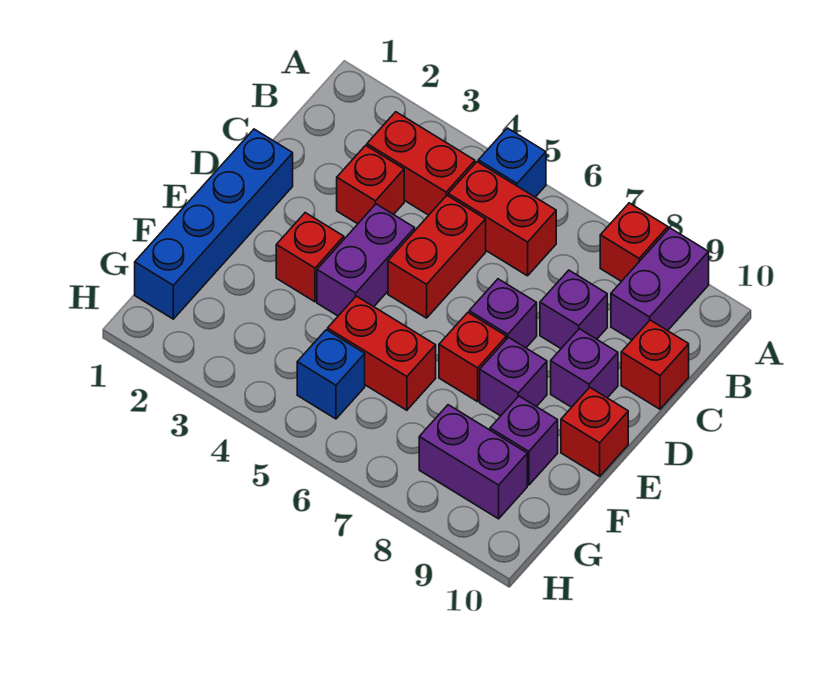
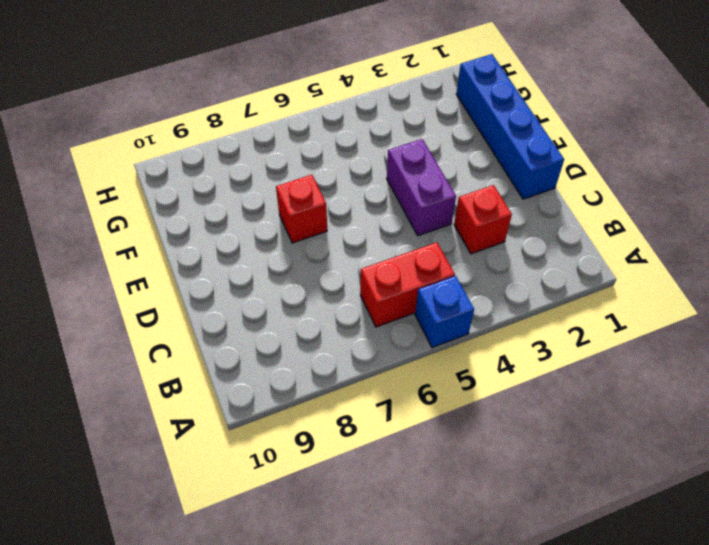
none -> red 1x1 brick [600,203,668,282]
none -> purple 1x2 brick [611,228,709,340]
none -> red 1x2 brick [367,112,475,215]

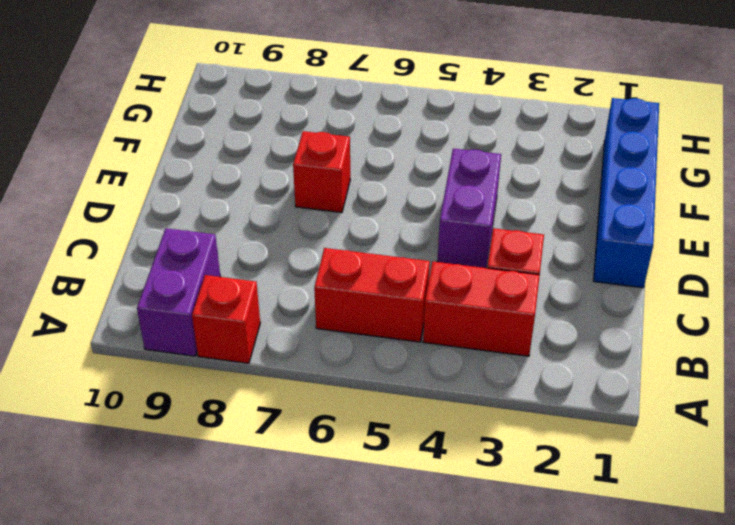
none -> blue 1x1 brick [478,128,546,197]
none -> red 1x2 brick [388,195,486,318]
none -> purple 1x1 brick [540,270,607,348]

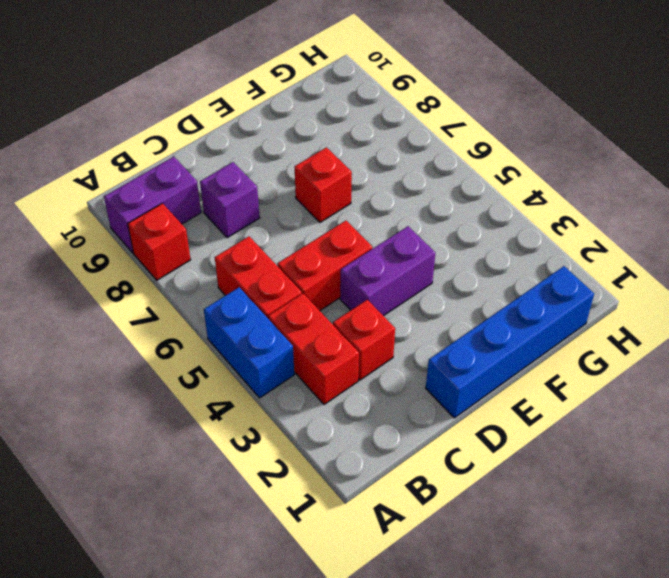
blue 1x2 brick [204,287,294,398] -> blue 1x1 brick [478,128,546,197]
none -> red 1x1 brick [621,320,689,409]
none -> purple 1x1 brick [469,279,537,348]
none -> purple 1x1 brick [551,329,618,407]

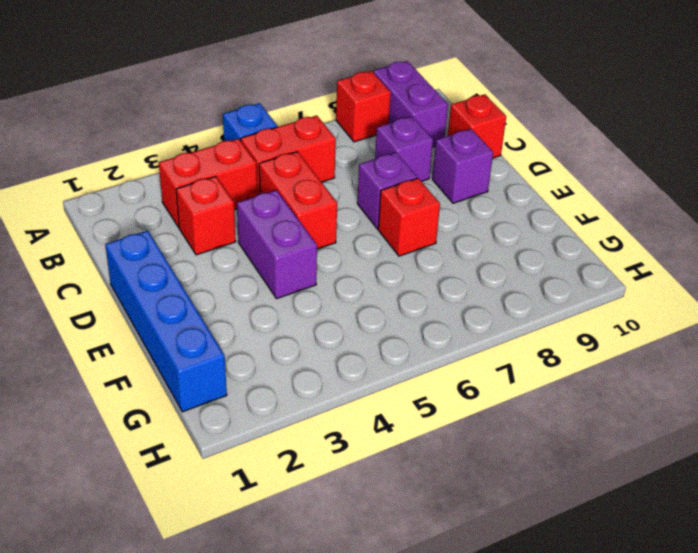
none -> red 1x1 brick [276,213,344,302]
none -> purple 1x1 brick [480,338,547,416]
none -> red 1x1 brick [561,387,628,476]

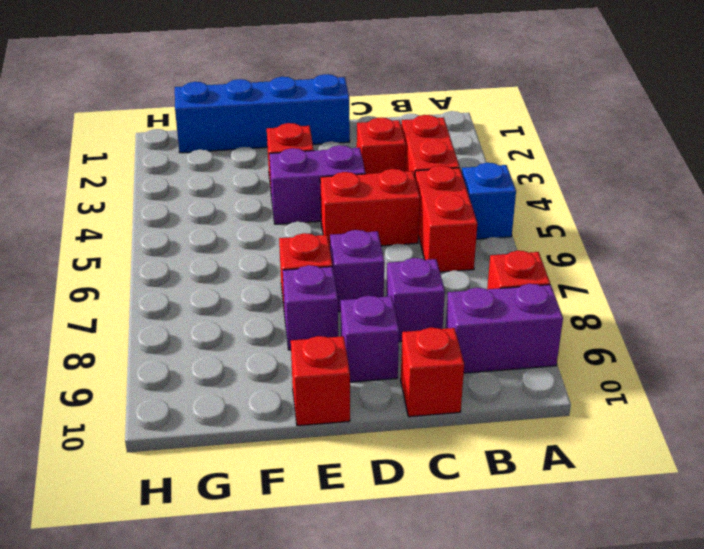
none -> red 1x2 brick [328,296,436,410]
none -> purple 1x1 brick [490,396,558,485]
none -> blue 1x1 brick [297,330,365,419]

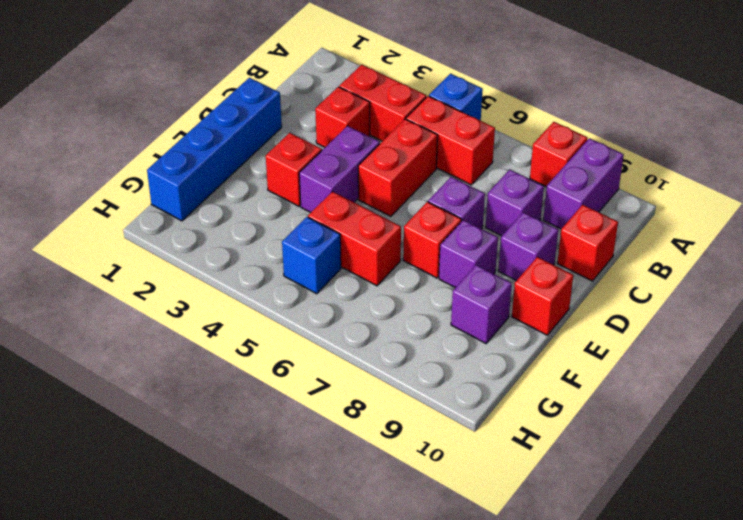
none -> purple 1x2 brick [419,405,527,519]

